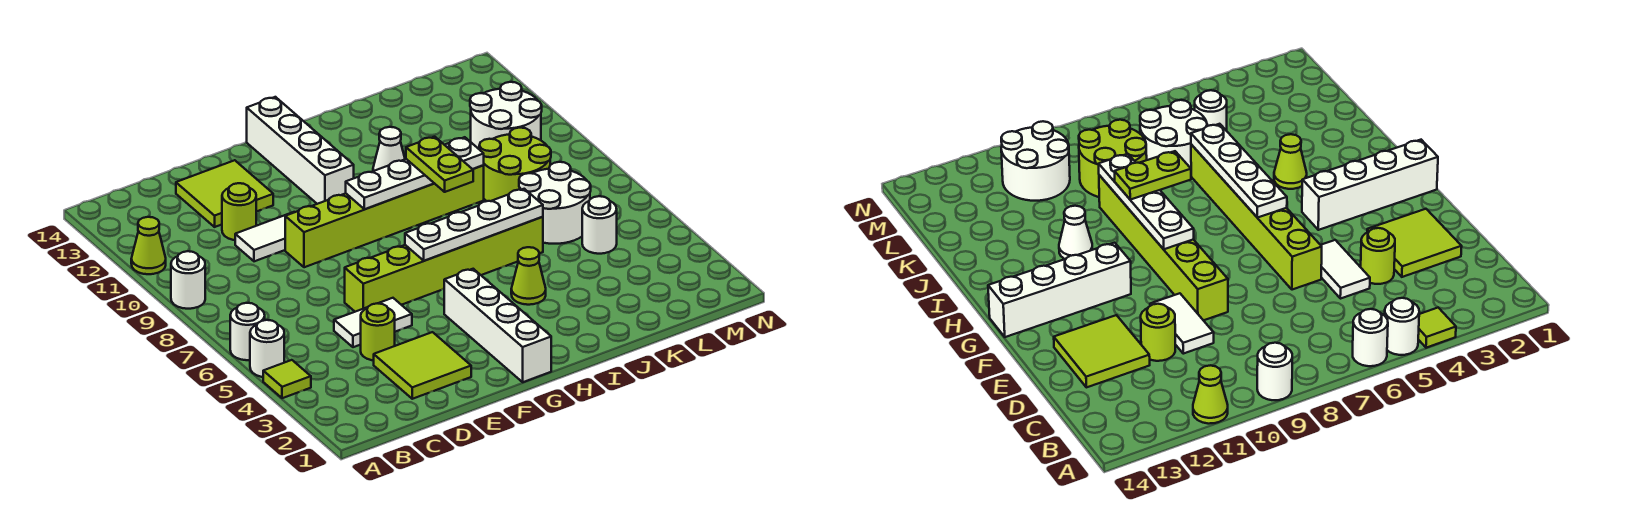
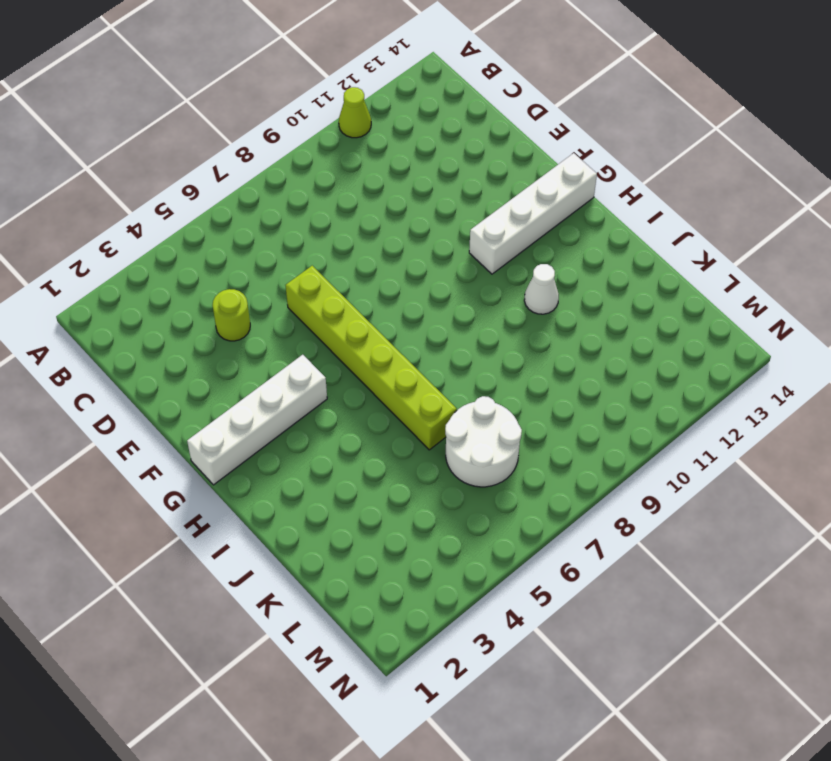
none -> lime 1x1 tile [263,360,311,398]
none -> white 1x1 round brick [250,320,284,377]
none -> white 1x1 round brick [230,303,265,360]

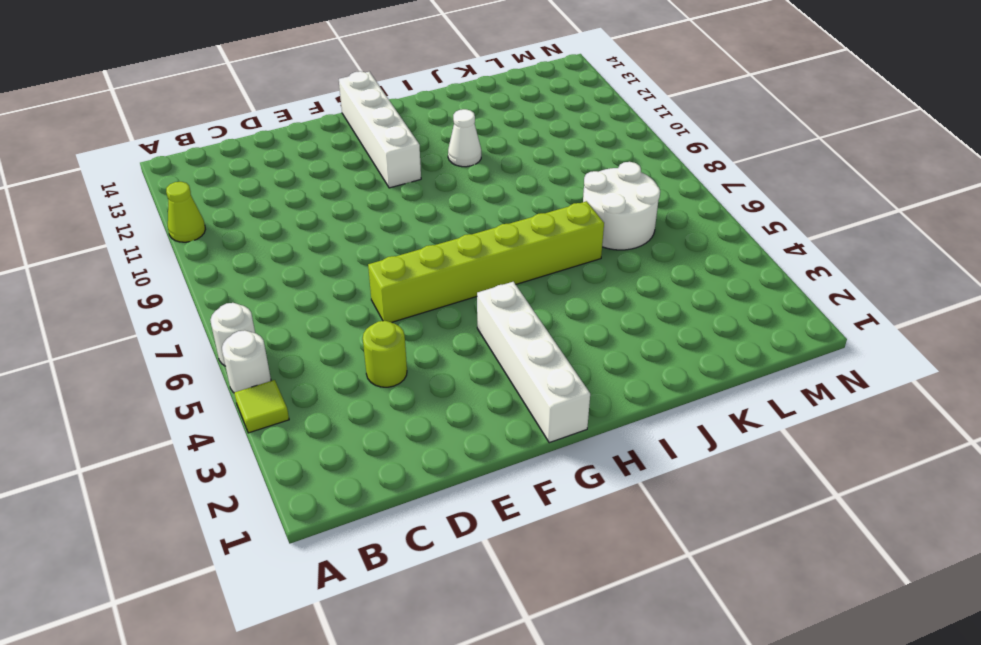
none -> white 1x1 round brick [171,251,205,309]
none -> lime 2x2 tile [374,332,471,399]
none -> white 1x2 tile [334,298,412,347]

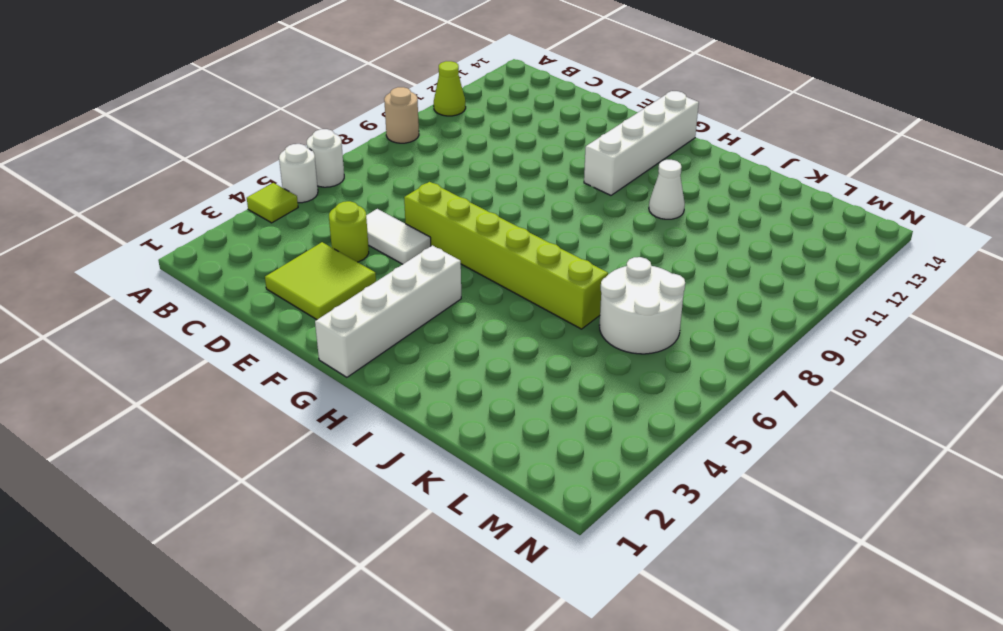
tan 1x1 round brick [384,87,419,143] -> white 1x1 round brick [171,251,205,309]
none -> white 1x2 tile [235,212,294,261]
none -> lime 1x1 round brick [222,183,256,240]
none -> lime 2x2 tile [176,160,273,227]

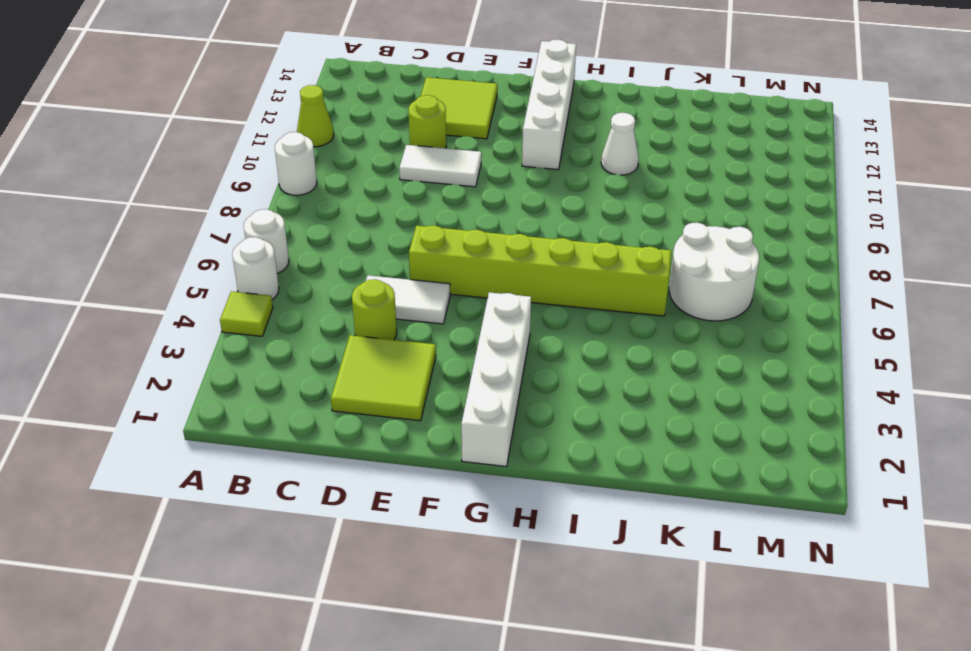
none -> lime 1x6 brick [285,165,484,267]
none -> lime 1x1 cone [511,247,546,305]
none -> lime 2x2 round brick [479,128,551,201]

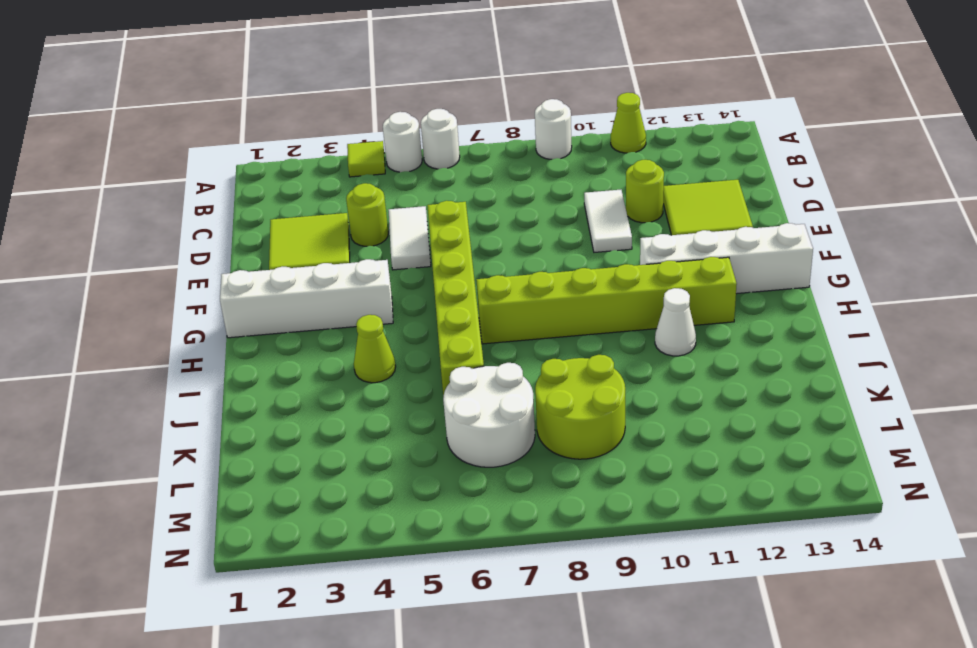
lime 1x6 brick [476,257,737,344] -> lime 1x6 brick turned to [285,165,484,267]
none -> white 1x1 round brick [582,196,617,254]
none -> white 2x2 round brick [470,82,542,149]
none -> white 1x4 plate [405,189,543,261]

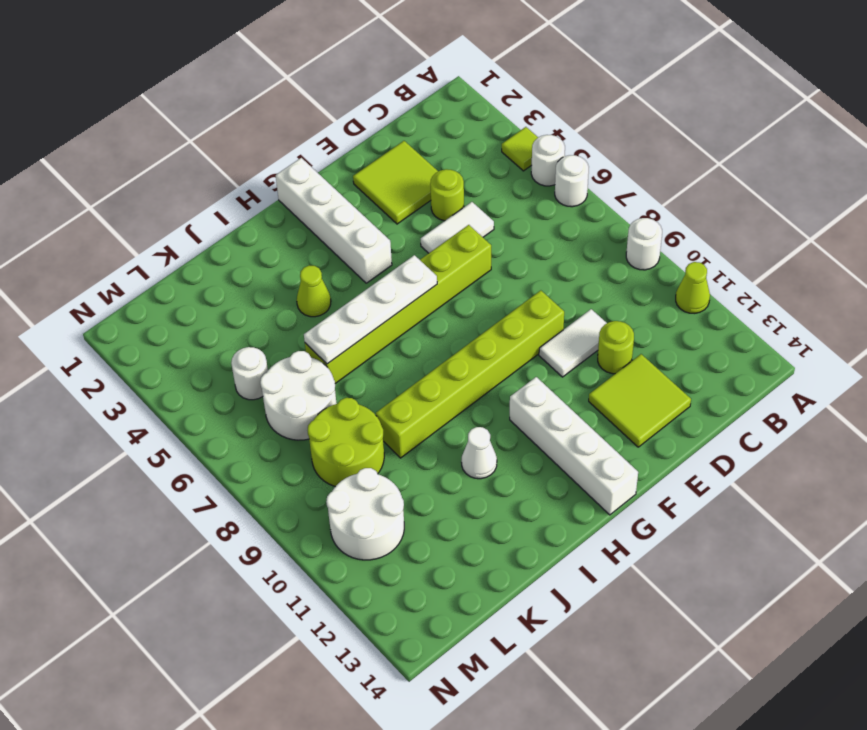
none -> white 1x4 plate [346,137,484,209]
none -> lime 1x2 plate [406,137,473,192]

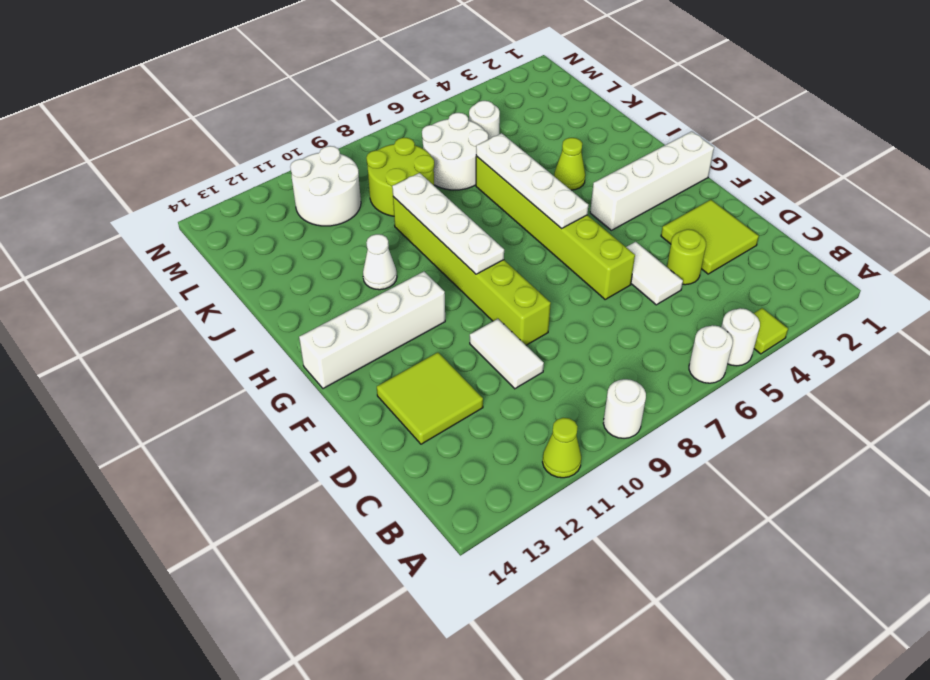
none -> lime 1x1 round brick [222,183,256,240]
none -> lime 1x2 plate [406,137,473,192]

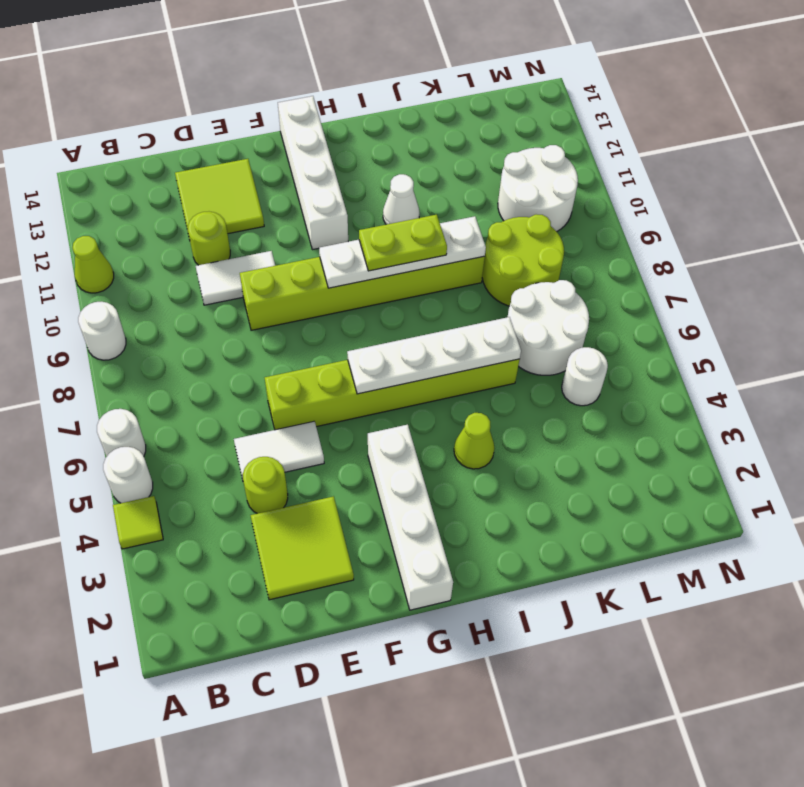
lime 1x2 plate [359,215,447,271] -> lime 1x2 plate turned to [406,137,473,192]

